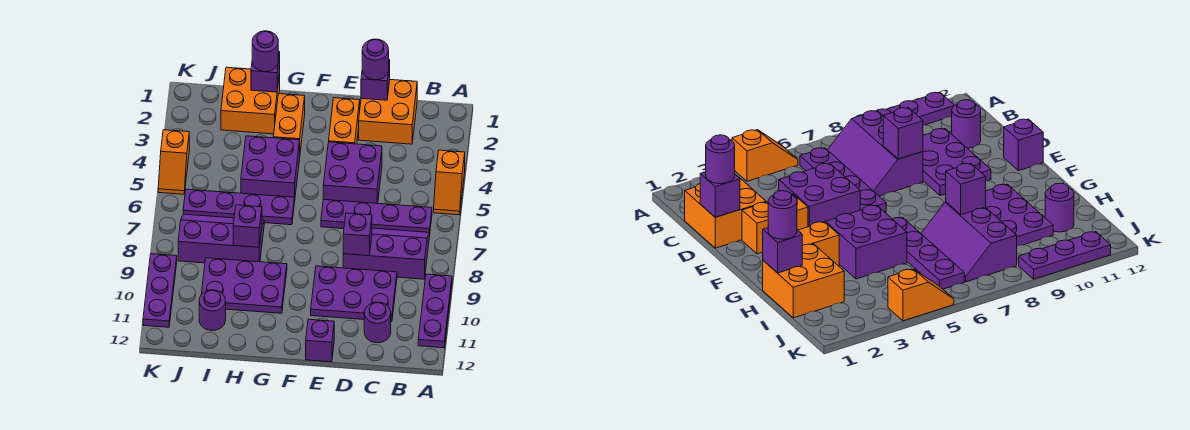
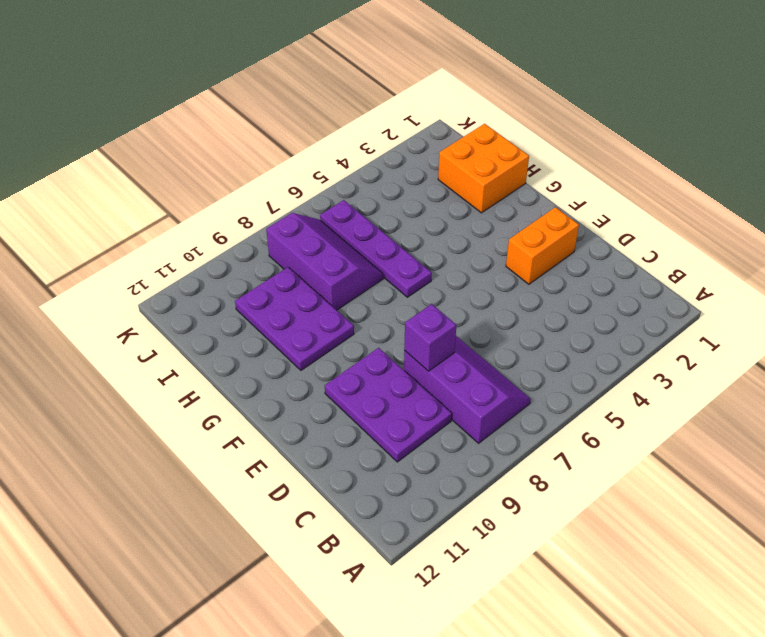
none -> orange 1x2 slope [434,150,465,215]
none -> purple 1x3 plate [418,274,452,348]
none -> purple 1x4 plate [321,199,432,232]

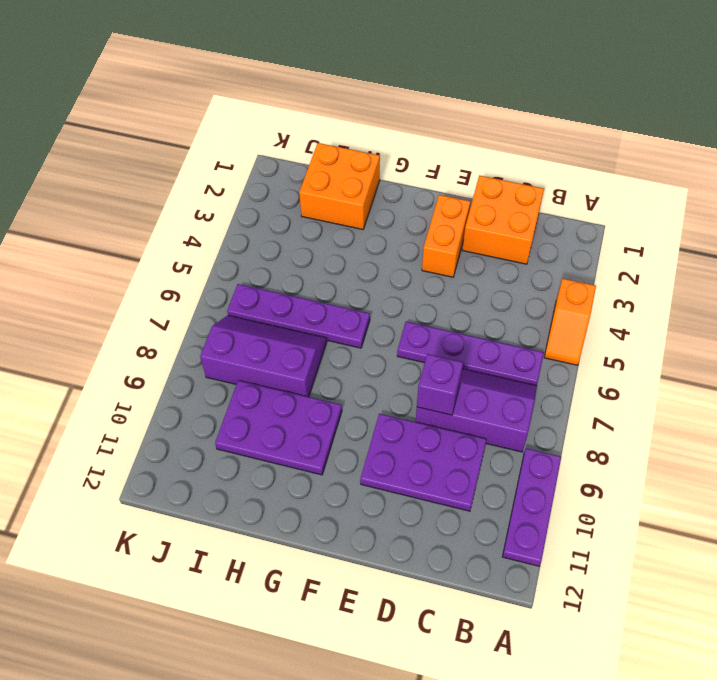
none -> purple 1x1 round brick [364,302,391,343]
none -> purple 2x2 brick [323,142,382,203]
none -> purple 1x1 brick [306,319,334,362]

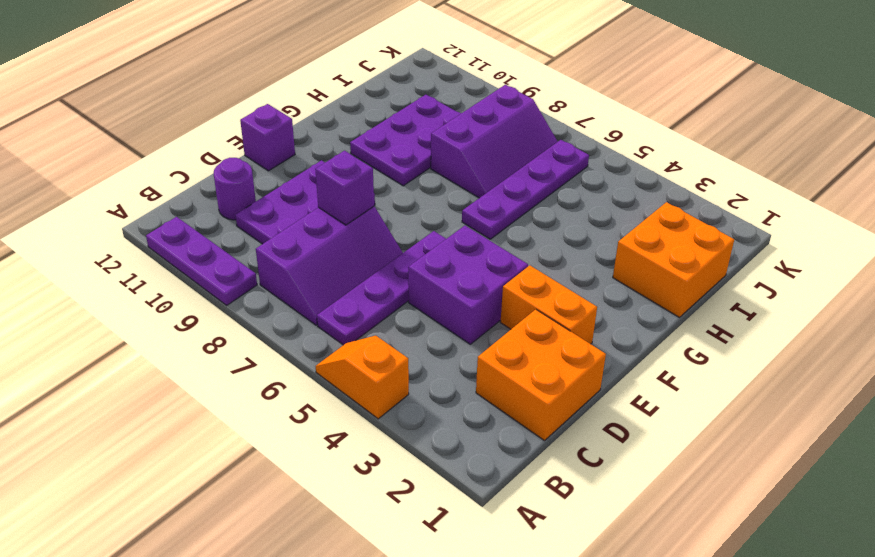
none -> orange 1x2 brick [273,94,305,151]
none -> purple 2x2 brick [241,136,300,202]
none -> purple 1x1 round brick [199,290,226,331]

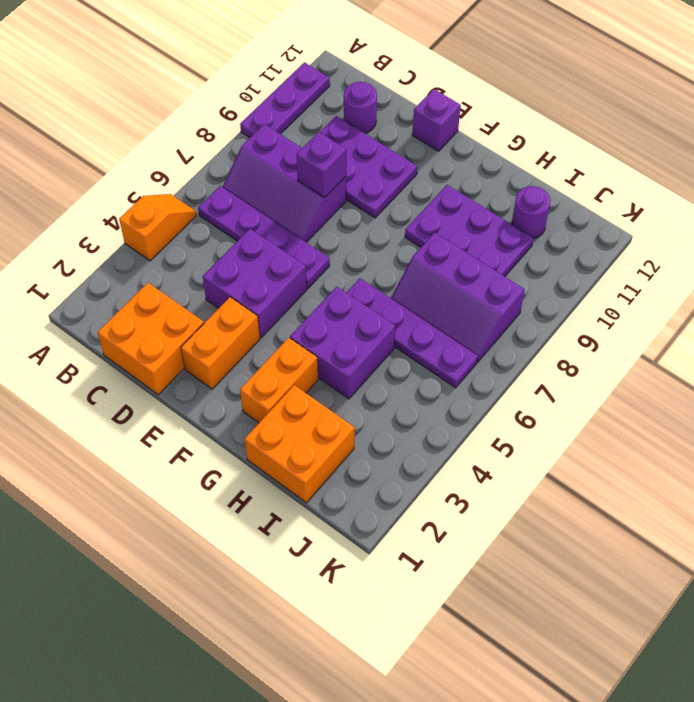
none -> orange 1x2 slope [158,130,189,194]
none -> purple 1x3 plate [143,254,177,327]
none -> purple 1x1 brick [361,60,390,100]

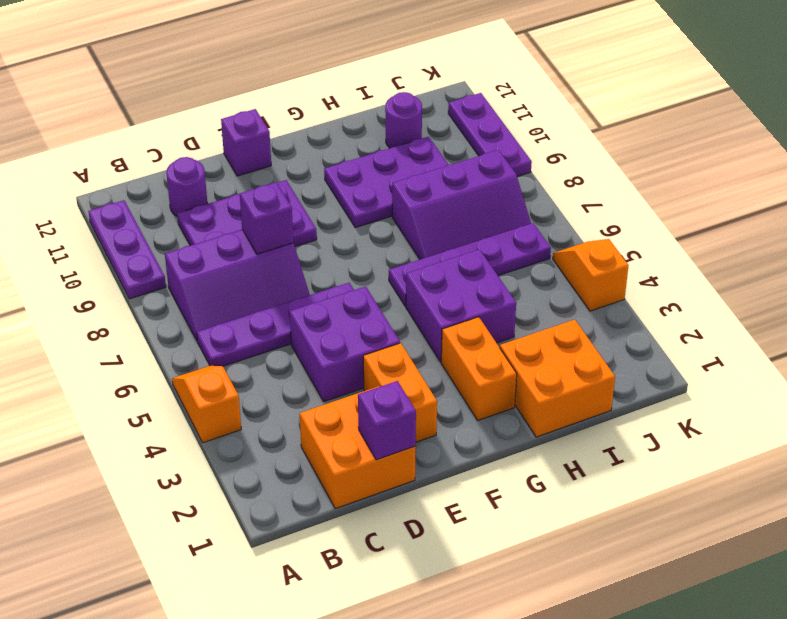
none -> purple 1x1 brick [251,52,280,92]
none -> purple 1x1 brick [233,205,262,247]
none -> purple 1x1 round brick [362,39,389,80]

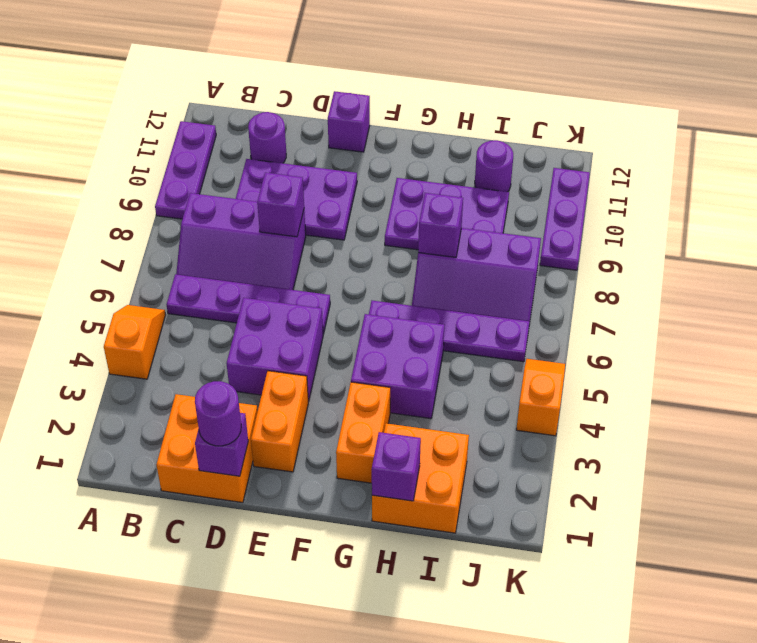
none -> purple 1x1 round brick [252,31,278,72]

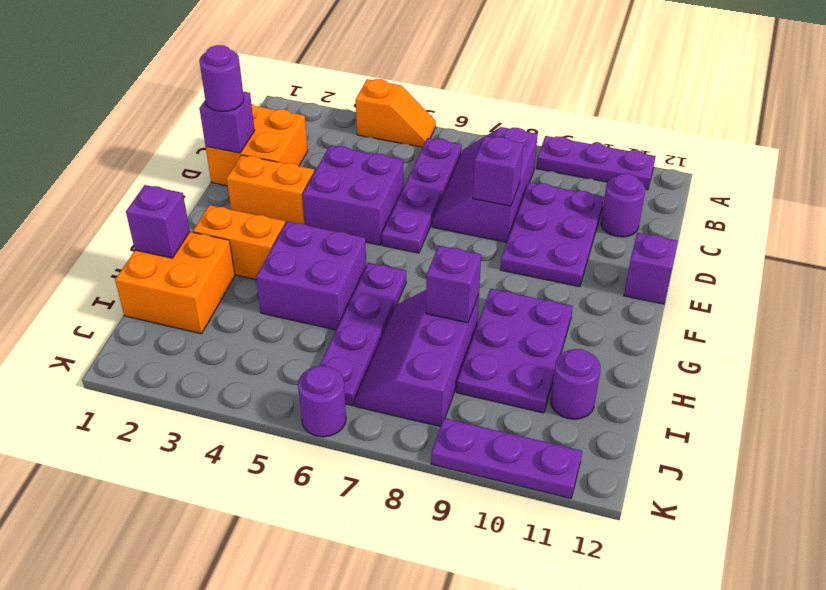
purple 1x1 round brick [298,366,346,437] -> purple 1x1 round brick moved to [252,31,278,72]
none -> orange 1x2 slope [158,130,189,194]

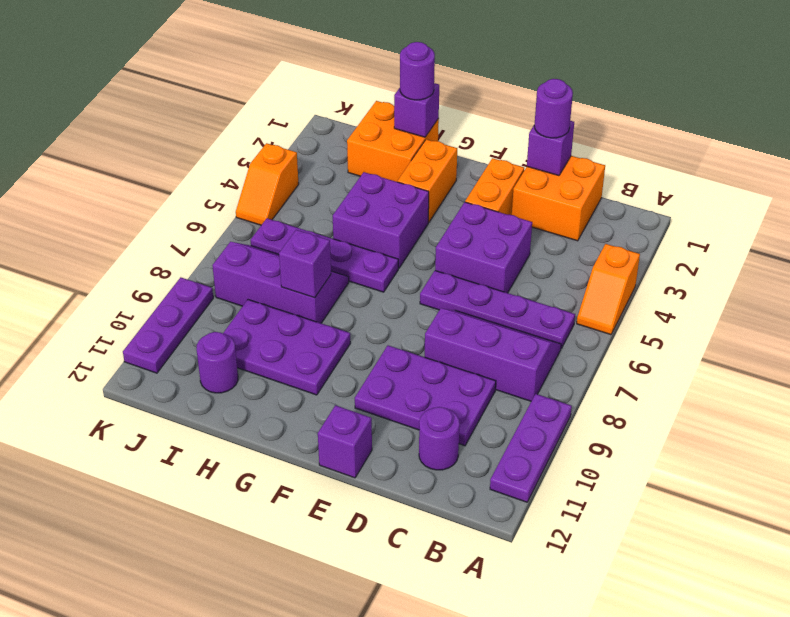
none -> purple 1x1 brick [343,213,372,256]

